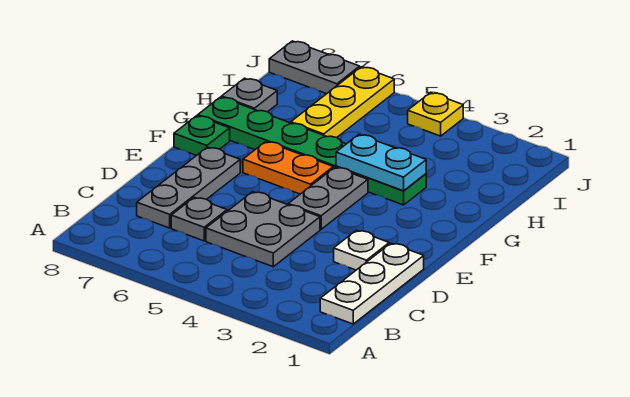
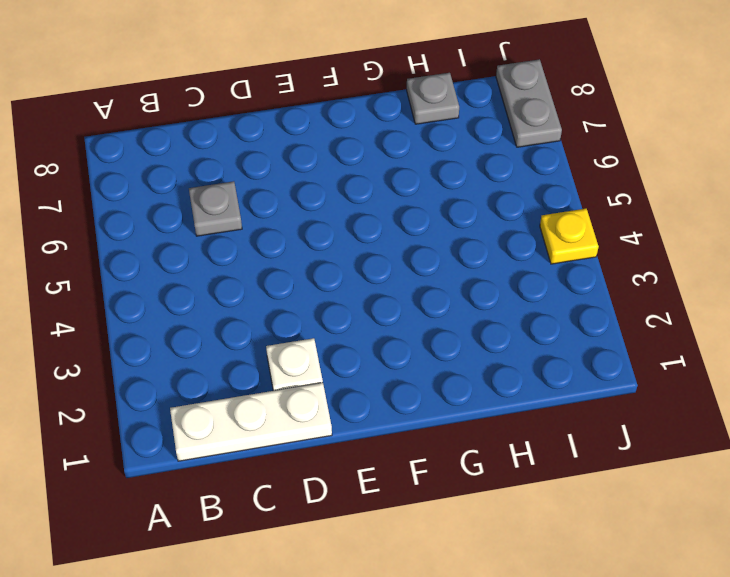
none -> grey 2x2 plate [206,192,320,267]
none -> grey 1x3 plate [137,147,240,228]
none -> grey 1x2 plate [288,167,368,229]

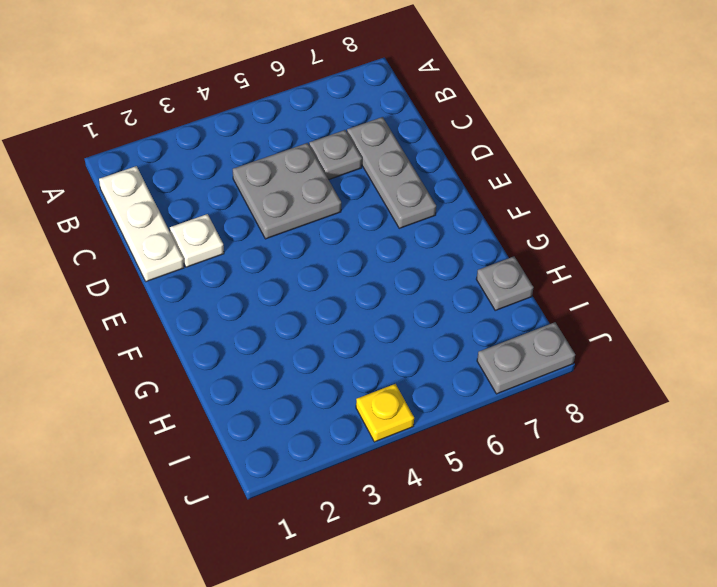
none -> grey 1x2 plate [288,167,368,229]
none -> orange 1x2 plate [243,142,333,194]
none -> green 1x1 plate [174,116,230,156]

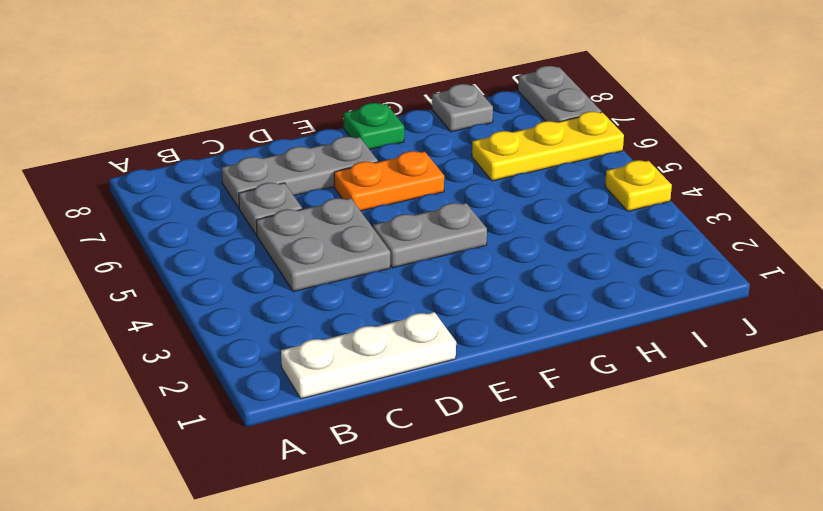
orange 1x2 plate [334,151,444,211] -> orange 1x2 plate turned to [243,142,333,194]
none -> white 1x1 plate [334,230,389,270]
none -> green 1x6 plate [198,97,426,205]
none -> cyan 1x2 plate [336,135,426,191]

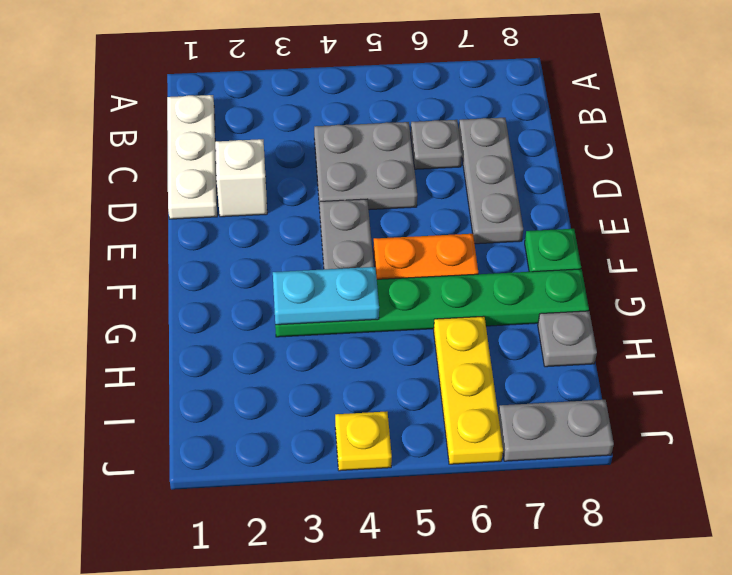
white 1x1 brick [215,139,267,217] -> white 1x1 plate [334,230,389,270]

